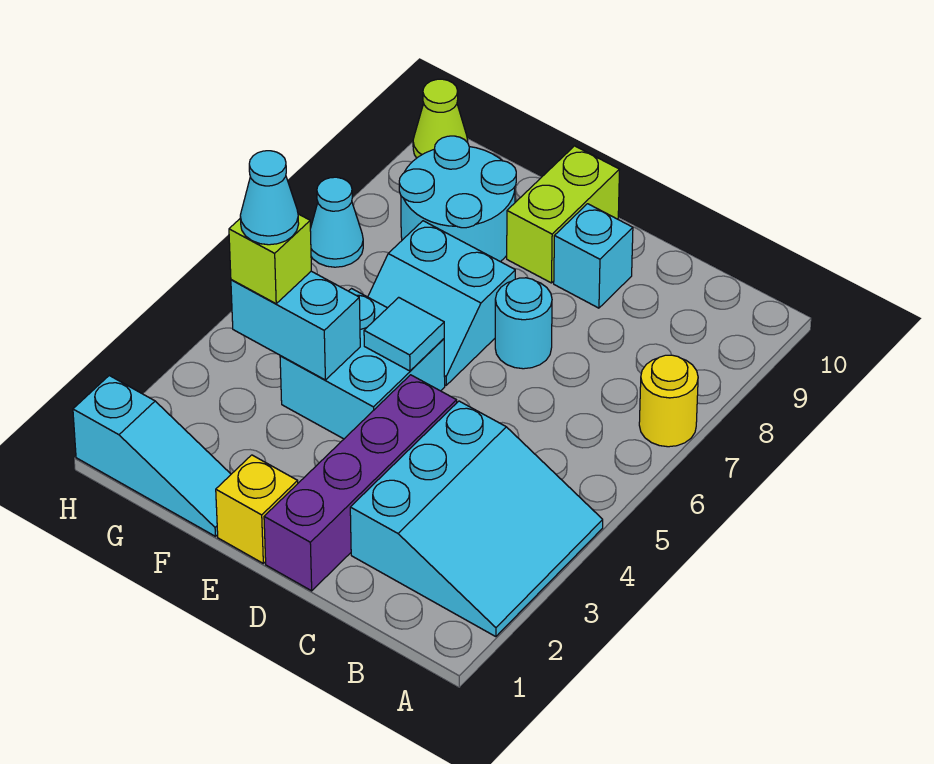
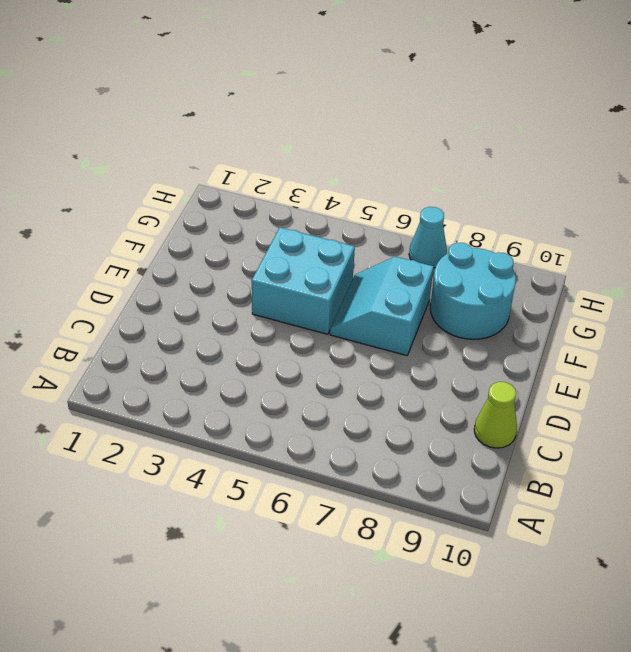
lime 1x1 cone [474,382,517,448] -> lime 1x1 cone moved to [413,79,468,158]
none -> cyan 3x3 slope [350,401,603,637]
none -> yellow 1x1 round brick [639,355,698,447]
none -> purple 1x4 brick [264,375,457,591]

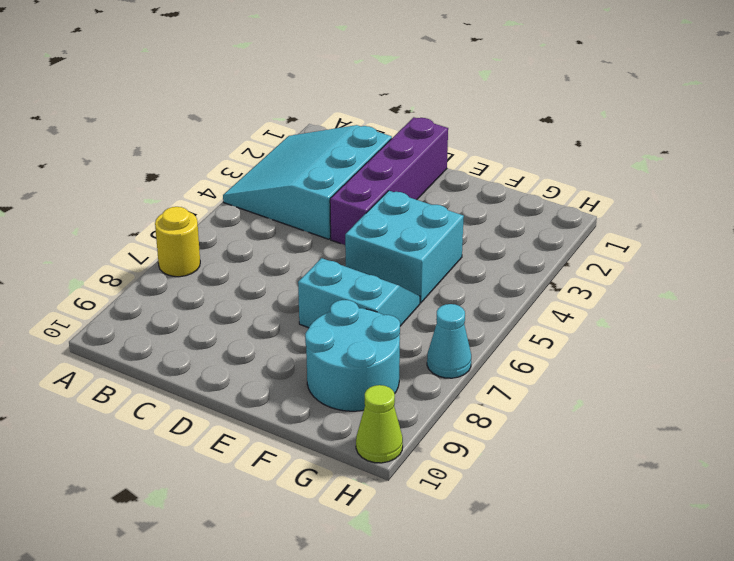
none -> cyan 1x1 round brick [495,278,552,369]
none -> cyan 1x1 brick [554,204,633,308]
none -> yellow 1x1 brick [216,455,298,563]

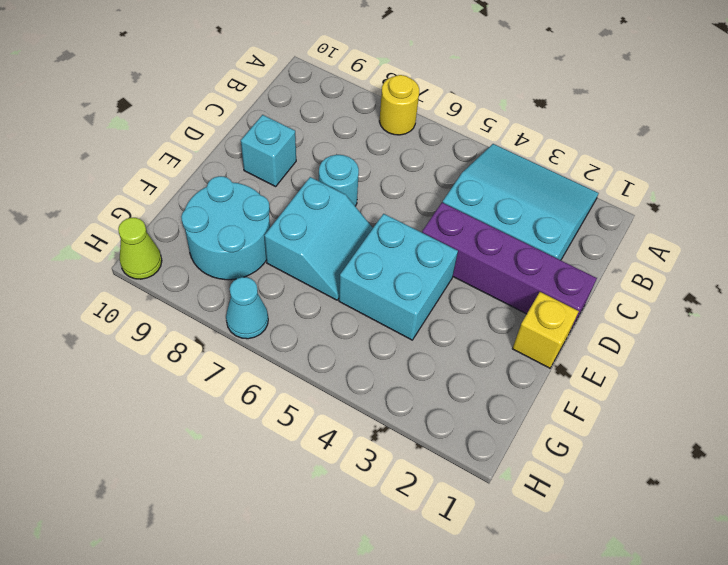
none -> lime 1x2 brick [507,146,620,283]
none -> cyan 1x3 slope [73,376,231,536]
none -> cyan 1x1 tile [364,297,444,371]

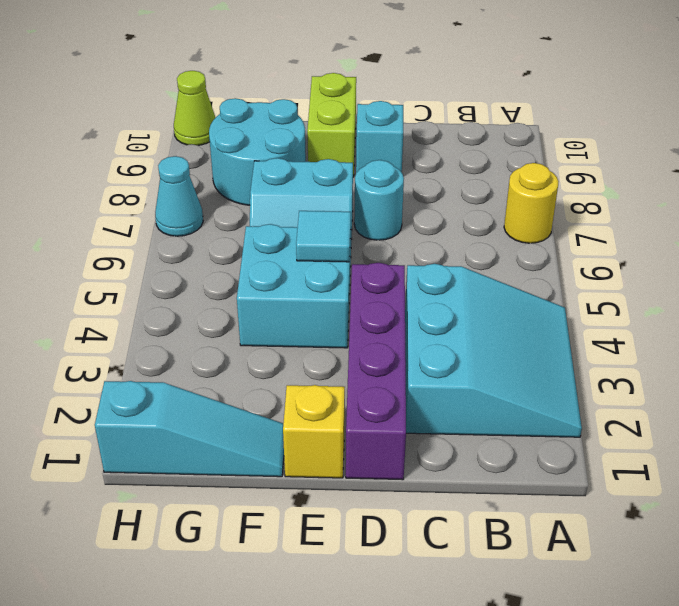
none -> cyan 1x2 brick [231,271,360,380]
none -> lime 1x1 brick [229,214,311,304]
none -> cyan 1x1 cone [240,151,299,245]

